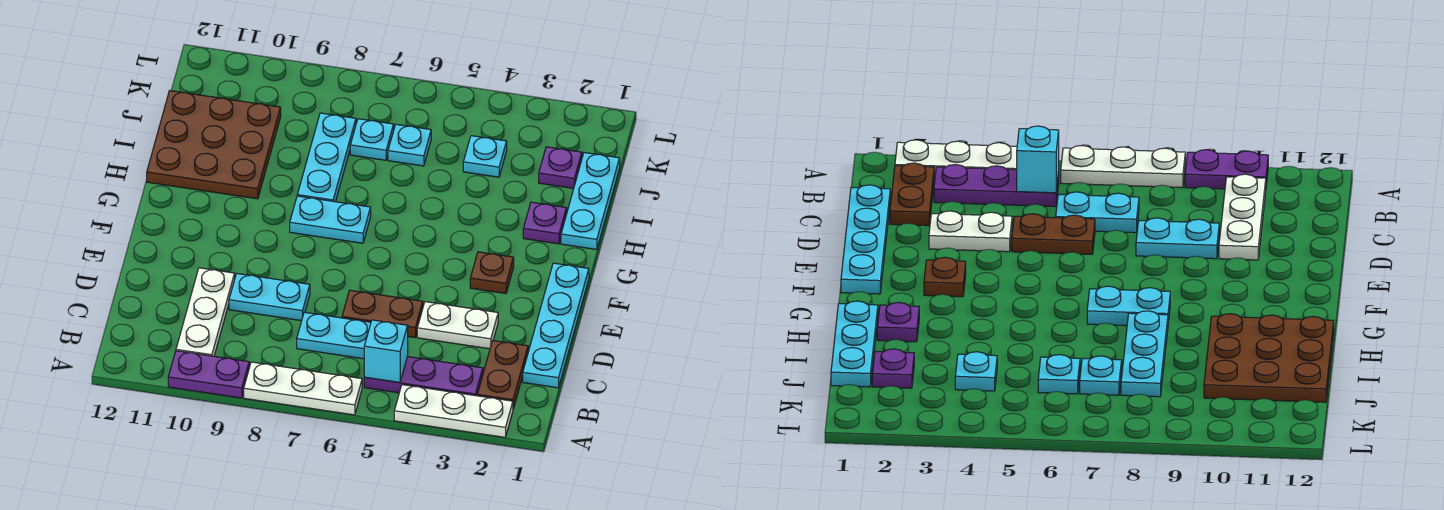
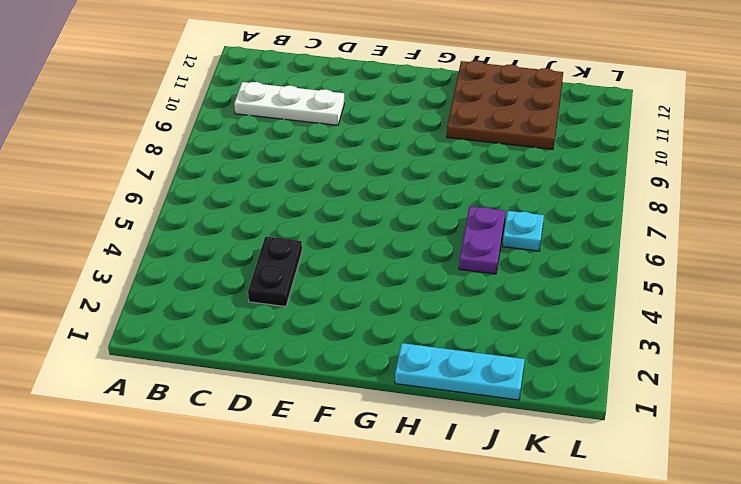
black 1x2 plate [248,237,302,307] -> white 1x2 plate [417,302,498,349]
purple 1x2 plate [459,206,506,274] -> purple 1x2 plate moved to [168,351,249,398]
none -> white 1x3 plate [394,385,513,437]
none -> white 1x3 plate [244,362,362,415]
none -> brown 1x2 plate [477,341,528,409]

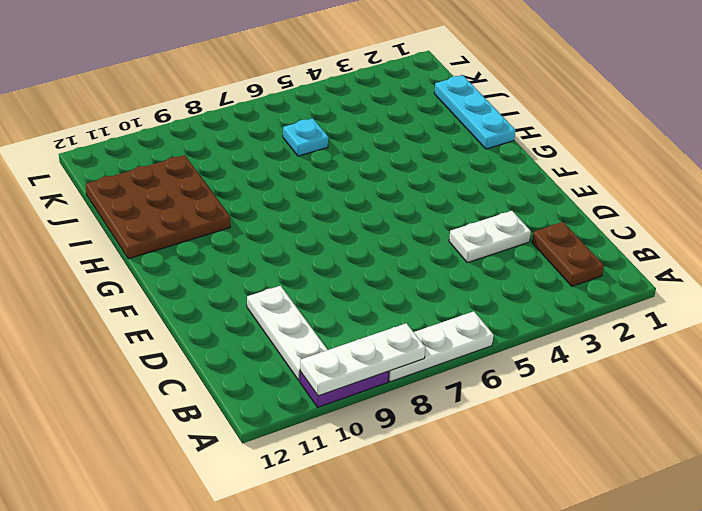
white 1x3 plate [300,323,425,396] -> white 1x3 plate moved to [394,385,513,437]
none -> purple 1x3 plate [364,357,483,396]
none -> cyan 1x4 plate [523,263,589,388]
none -> cyan 1x2 plate [297,312,371,359]

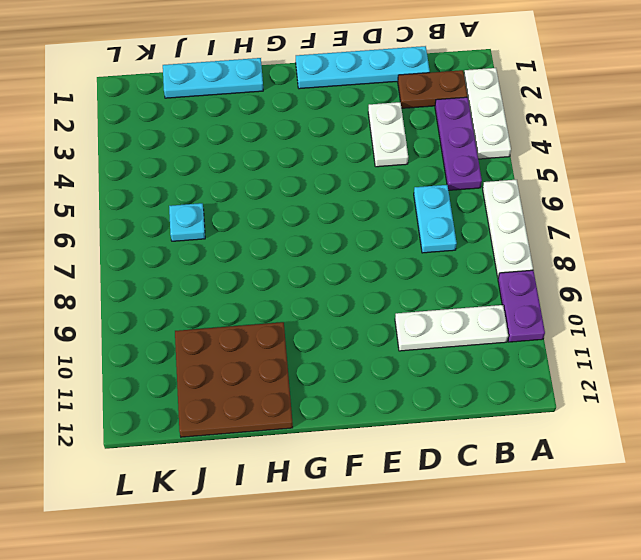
none -> brown 1x2 plate [342,290,423,338]
none -> cyan 1x2 plate [229,274,310,321]
none -> brown 1x1 plate [470,252,514,294]

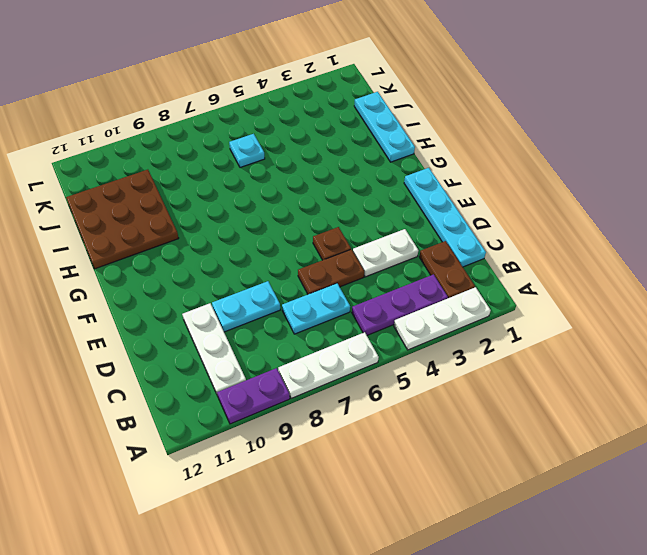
brown 1x1 plate [313,227,351,260] -> brown 1x1 plate moved to [470,252,514,294]
none -> cyan 1x2 plate [290,196,371,243]
none -> purple 1x1 plate [523,202,567,244]
none -> cyan 1x3 plate [297,113,356,202]

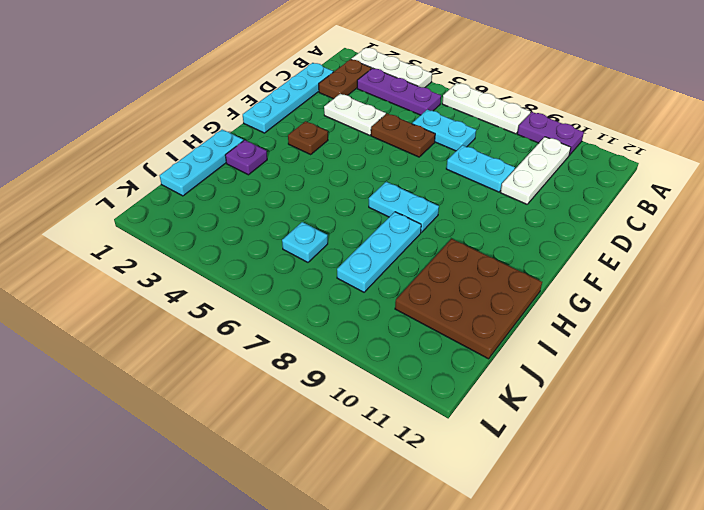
none -> purple 1x1 plate [539,147,582,188]
none -> cyan 1x1 plate [463,136,507,177]
none -> cyan 1x1 plate [350,119,394,160]

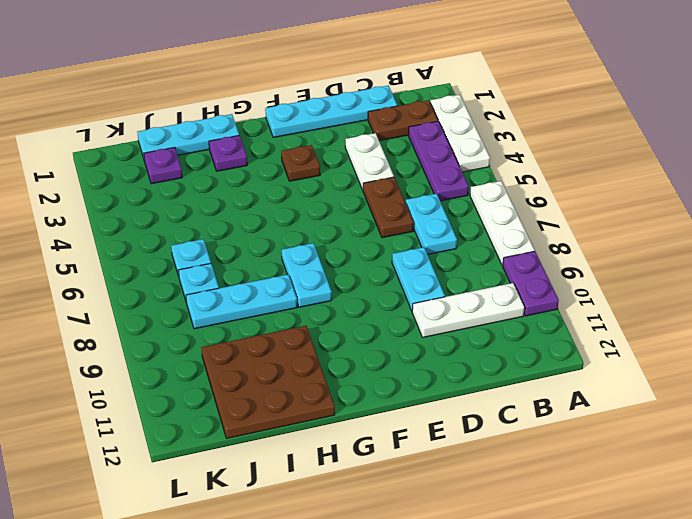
none -> cyan 1x1 plate [463,136,507,177]
none -> cyan 1x1 brick [364,320,408,383]

